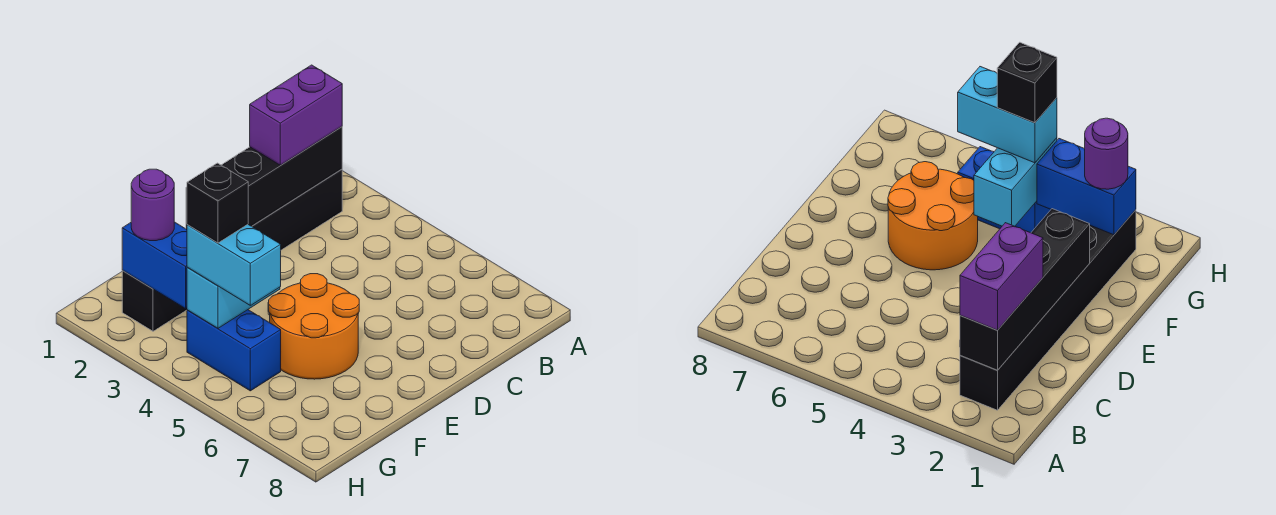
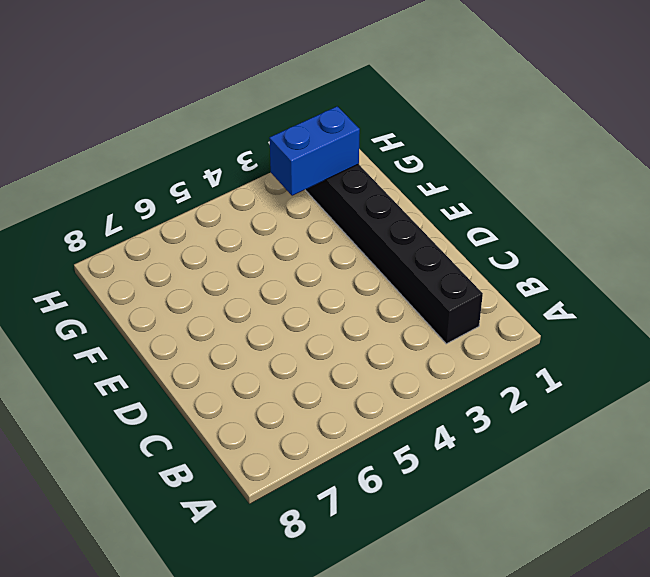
none -> orange 2x2 round brick [269,274,359,379]
none -> blue 1x2 brick [187,310,281,391]

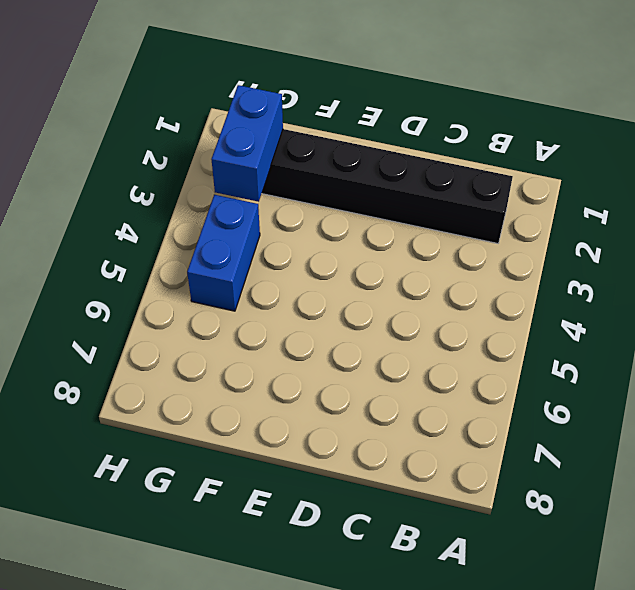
none -> orange 2x2 round brick [269,274,359,379]
none -> black 1x4 brick [186,127,342,229]

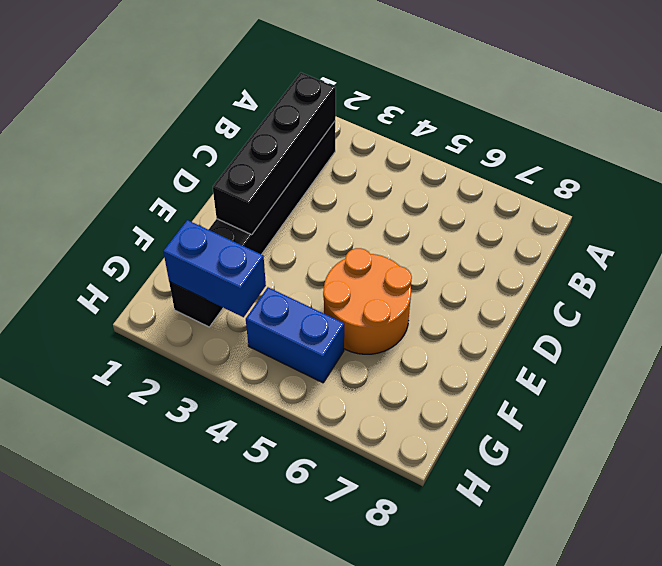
none -> cyan 1x2 brick [187,267,280,328]
none -> purple 1x2 brick [250,65,342,165]

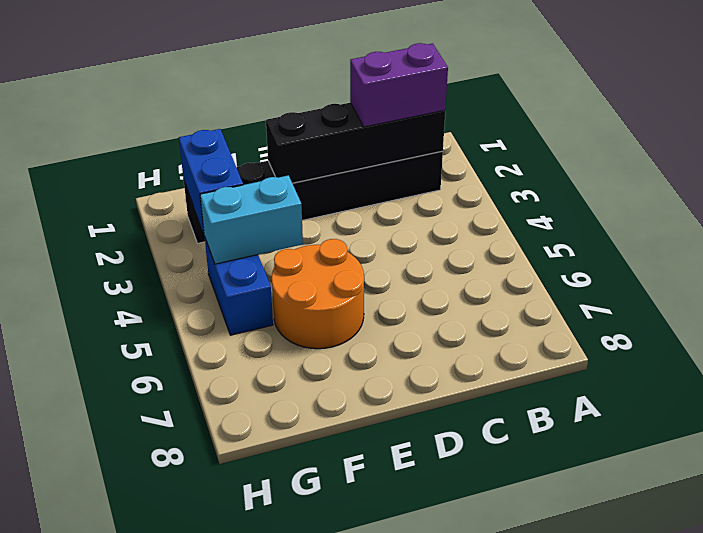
none -> purple 1x1 round brick [131,169,174,241]
none -> cyan 1x2 brick [187,225,281,305]

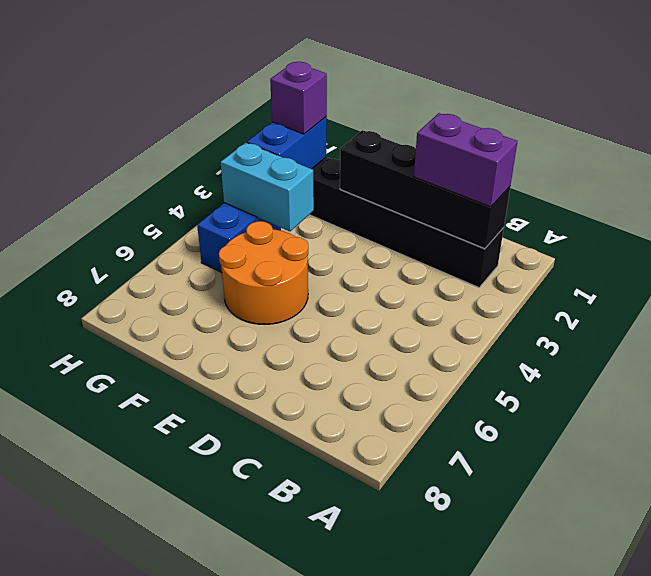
purple 1x1 brick [270,62,327,134] -> purple 1x1 round brick [131,169,174,241]
none -> cyan 1x2 brick [187,225,281,305]
none -> black 1x1 brick [187,163,248,243]

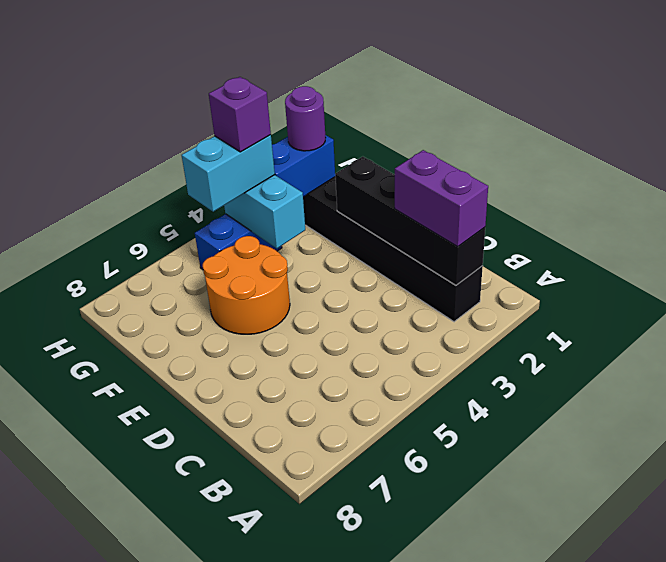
purple 1x1 brick [209,77,271,152] -> black 1x1 brick [187,163,248,243]

